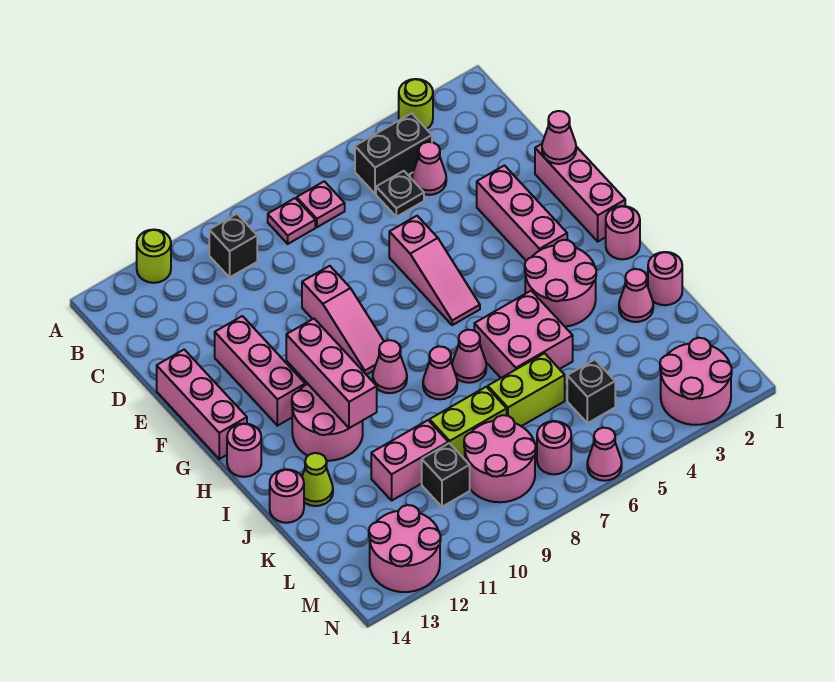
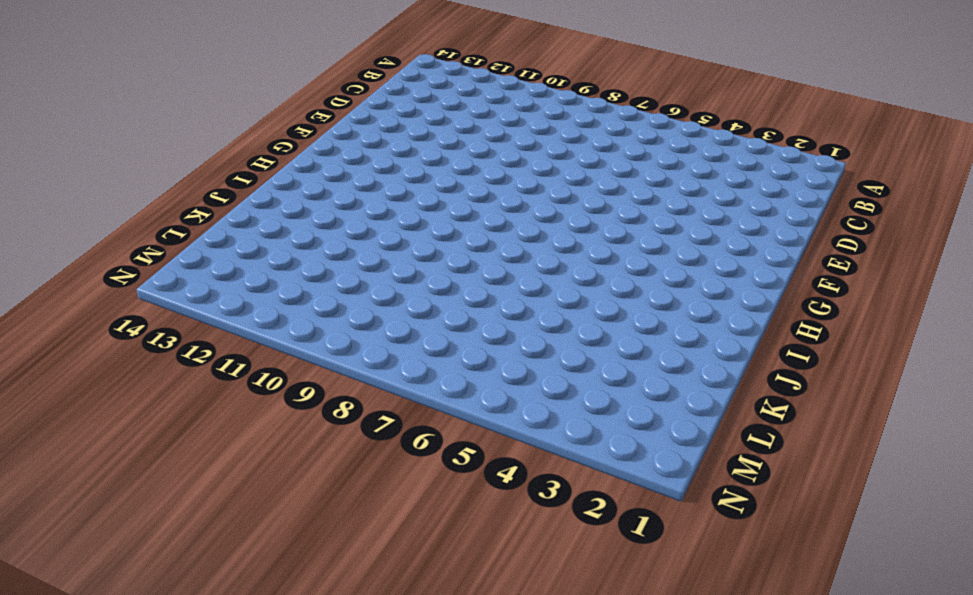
none -> lime 1x1 round brick [399,79,433,129]
none -> lime 1x1 round brick [137,230,171,283]
none -> black 1x2 brick [355,113,432,194]
none -> pink 1x1 plate [297,181,345,227]

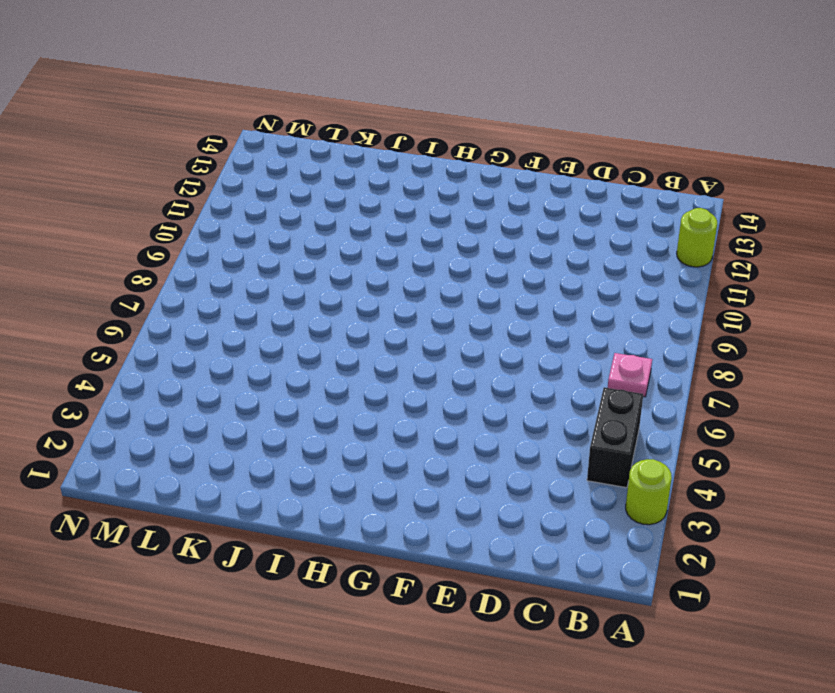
none -> pink 1x1 plate [268,198,315,244]
none -> black 1x1 brick [209,214,257,277]
none -> pink 1x1 cone [412,142,446,195]
none -> black 1x1 plate [376,171,424,217]

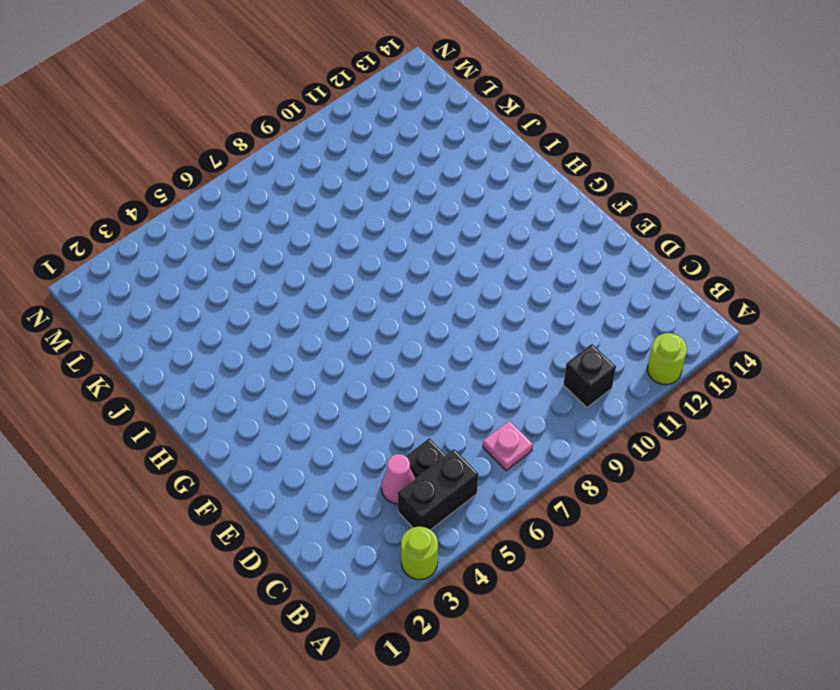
none -> pink 1x1 plate [268,198,315,244]
none -> pink 1x3 brick [535,144,625,241]
none -> pink 1x3 brick [477,166,567,261]
none -> pink 1x3 slope [389,216,480,325]

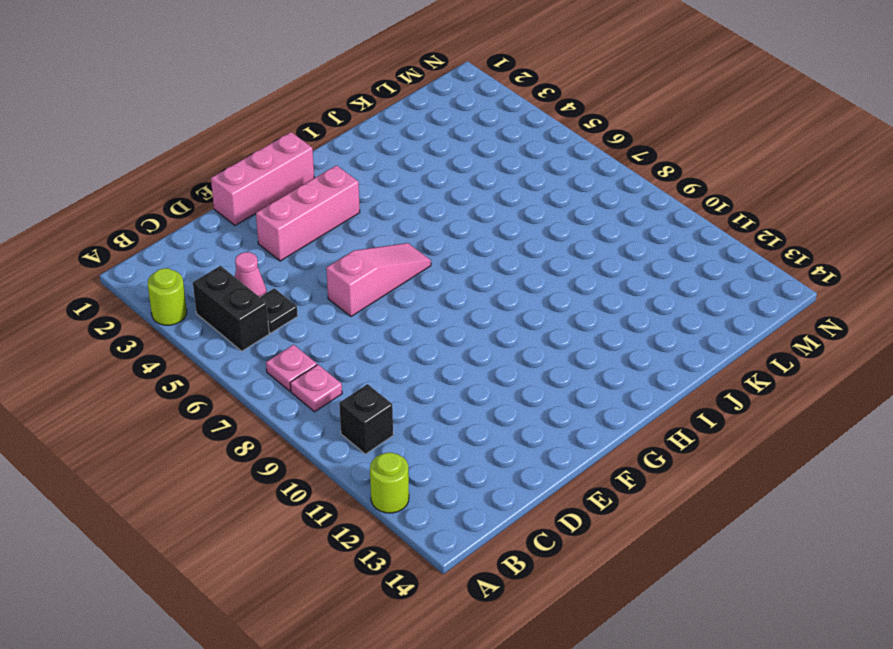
none -> pink 1x3 slope [302,266,384,375]
none -> pink 1x3 brick [215,316,305,426]
none -> pink 1x3 brick [157,350,247,459]
none -> pink 1x1 round brick [606,206,640,259]

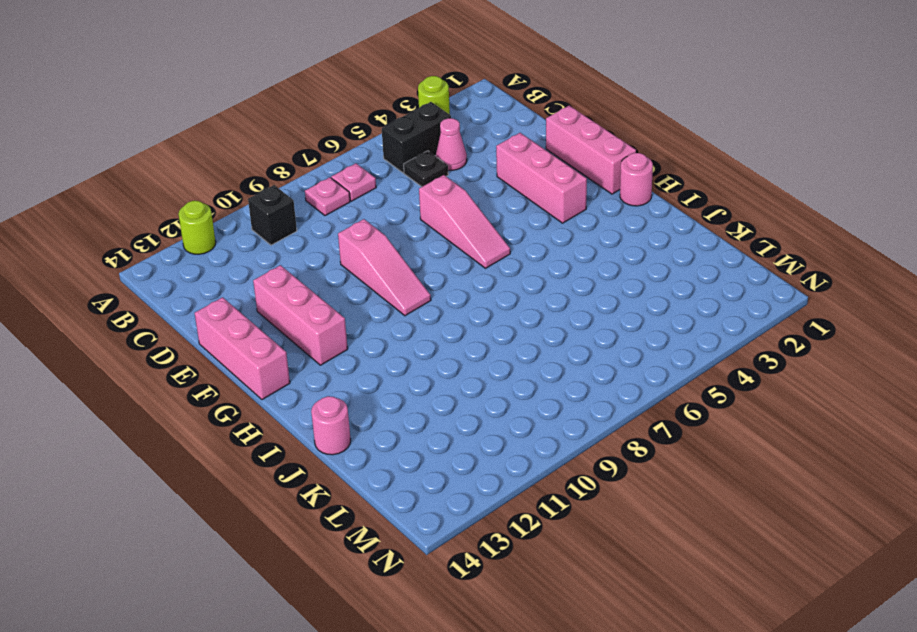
none -> pink 2x2 round brick [525,240,596,327]
none -> pink 1x1 cone [373,340,407,393]
none -> pink 2x2 round brick [292,384,363,461]
none -> pink 1x1 round brick [227,424,261,477]

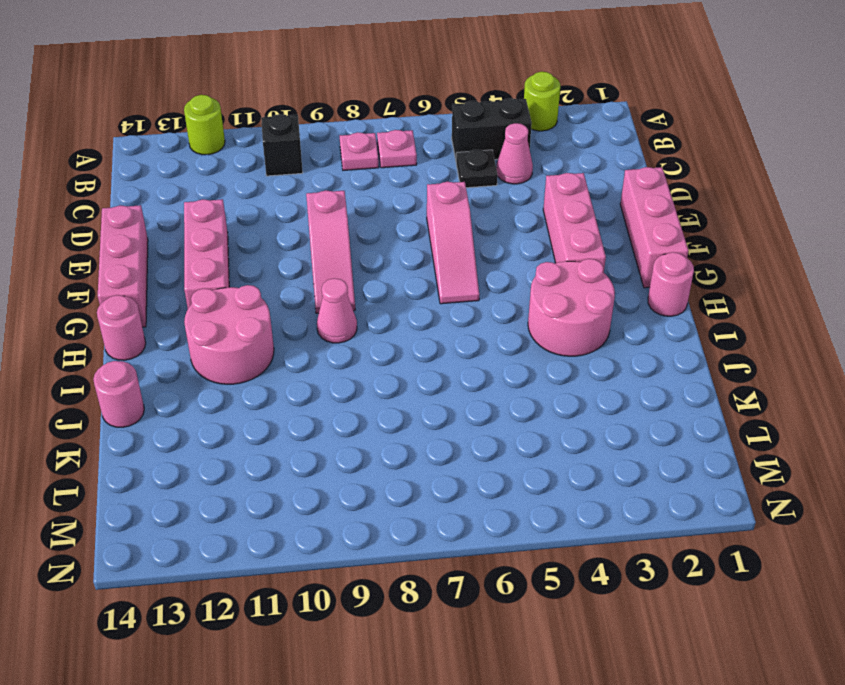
none -> pink 2x2 brick [474,291,573,378]
none -> pink 1x1 cone [452,330,486,383]
none -> pink 1x1 cone [423,346,457,399]
none -> pink 1x1 round brick [648,252,682,305]

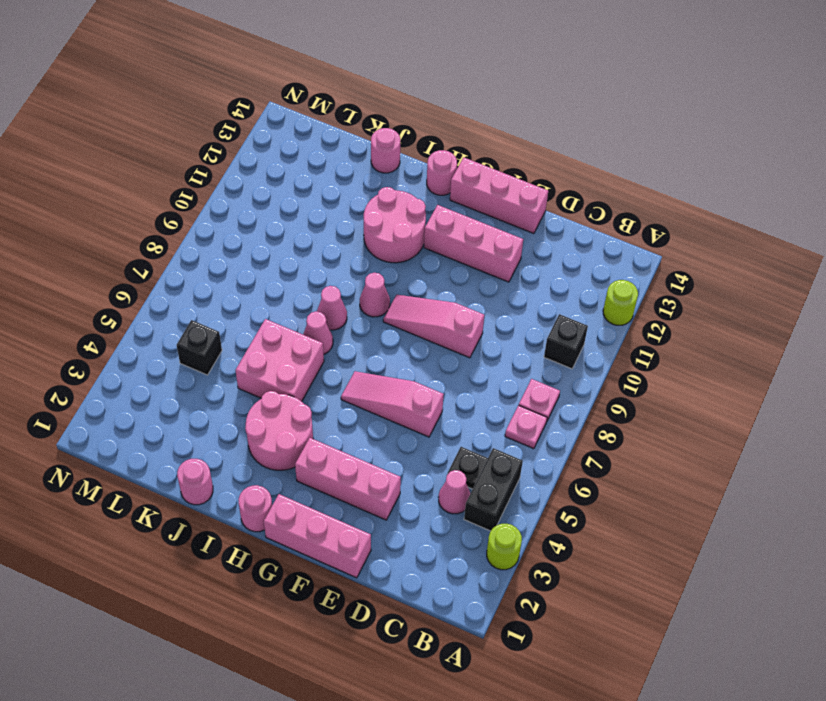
none -> pink 1x1 cone [619,269,653,322]
none -> lime 1x1 cone [302,453,333,506]
none -> lime 1x2 brick [488,353,565,426]
none -> lime 1x2 brick [430,387,507,459]

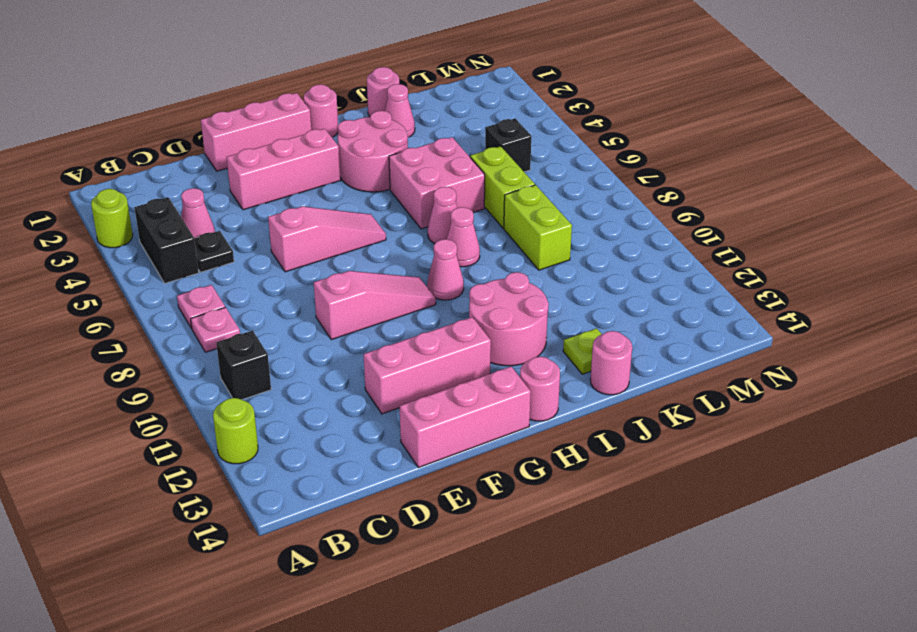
lime 1x1 plate [563,328,602,374] -> lime 1x1 cone [302,453,333,506]
none -> pink 1x2 brick [371,420,448,500]
none -> pink 2x2 round brick [464,415,536,502]
none -> black 1x1 brick [422,443,470,507]
none -> pink 2x2 round brick [660,338,732,425]

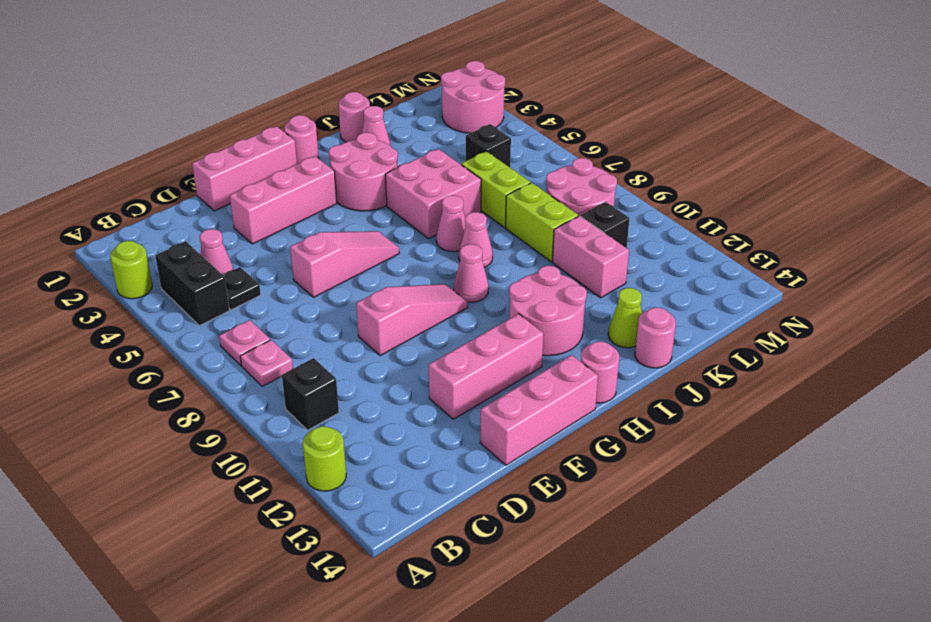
none -> pink 1x1 round brick [537,421,571,474]
none -> pink 2x2 round brick [369,505,441,592]
none -> pink 1x1 cone [587,428,622,481]
none -> pink 1x1 cone [542,111,576,164]

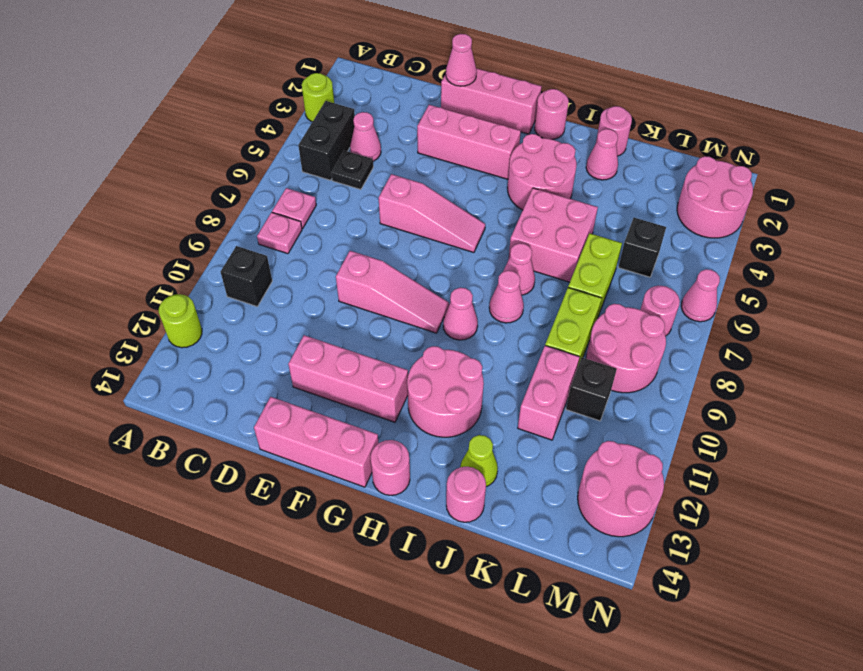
none -> pink 1x3 brick [286,319,377,428]

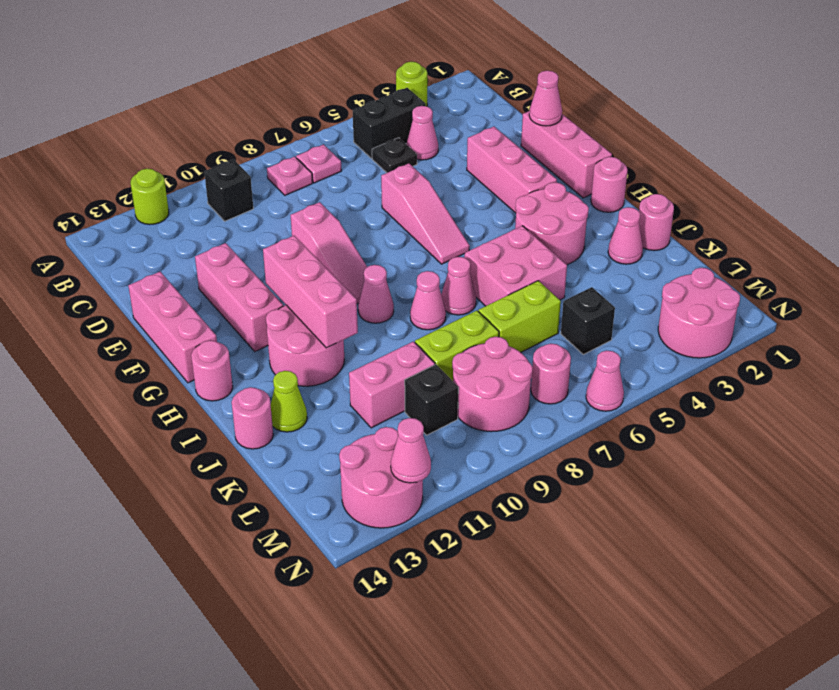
pink 1x1 cone [391,418,431,483] -> none

